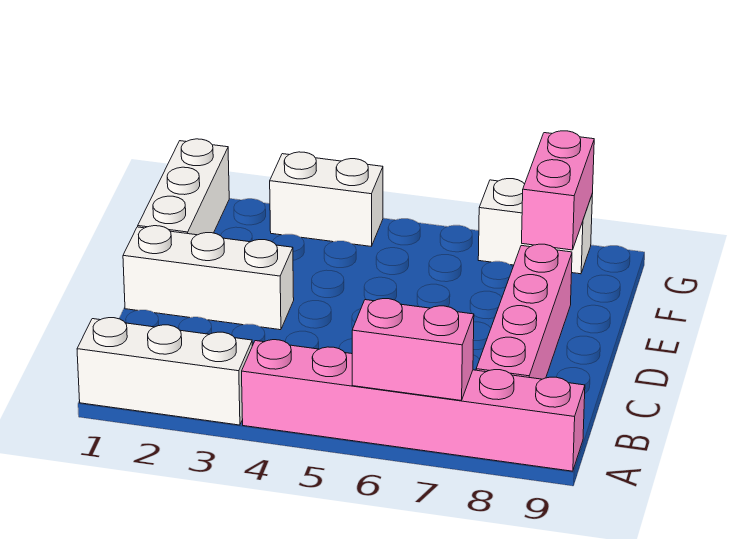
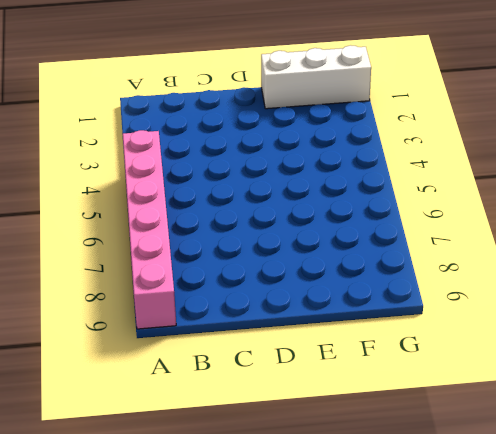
none -> white 1x3 brick [77,318,252,425]
none -> pink 1x4 brick [476,244,572,379]

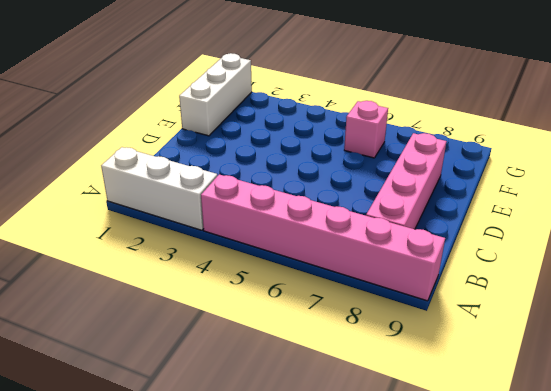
pink 1x1 brick [344,101,388,158] -> none
none -> white 1x3 brick [123,226,294,330]
none -> white 1x2 brick [270,152,383,246]

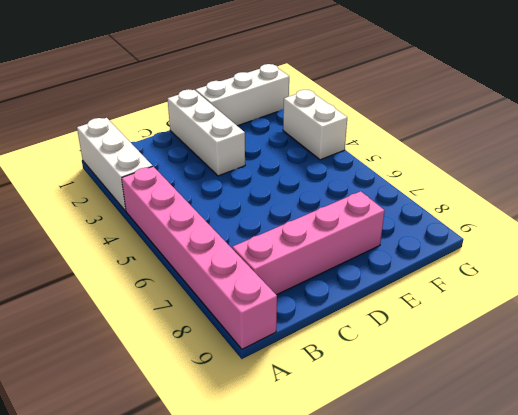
none -> white 1x2 brick [478,179,593,274]
none -> pink 1x2 brick [352,299,474,400]

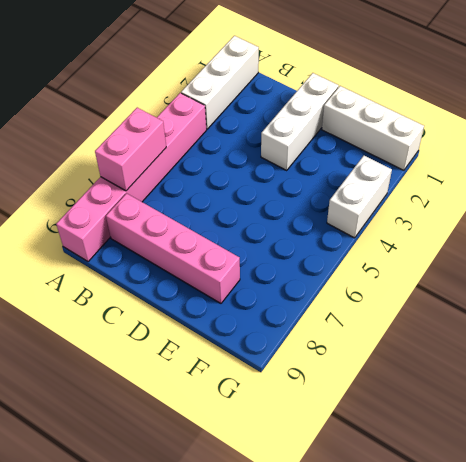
none -> white 1x2 brick [478,179,593,274]
none -> pink 1x2 brick [522,131,594,250]

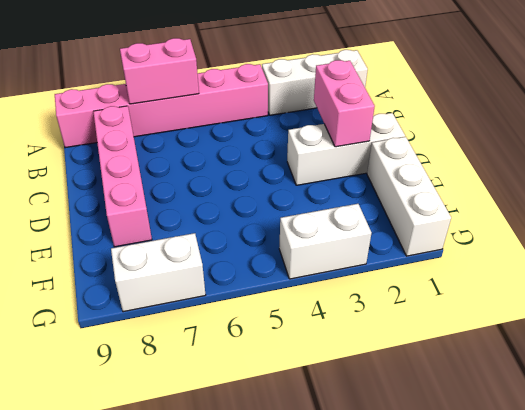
pink 1x2 brick [314,60,375,147] -> pink 1x2 brick moved to [522,131,594,250]

